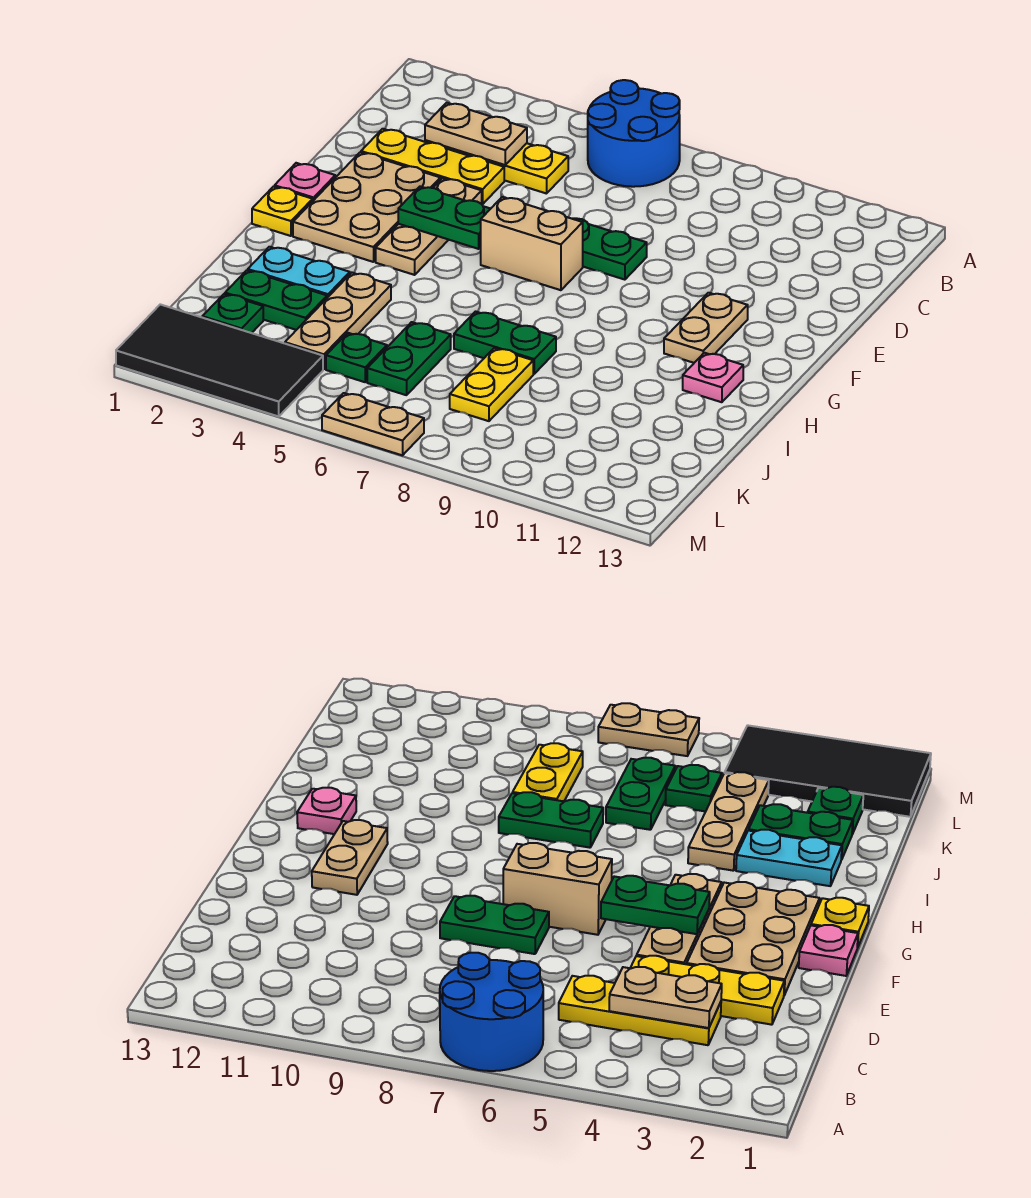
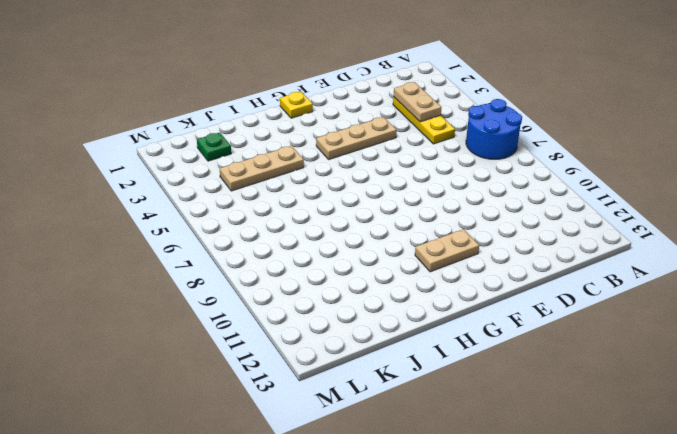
none -> yellow 1x3 plate [361,129,504,204]
none -> tan 2x3 plate [293,152,440,262]
none -> green 1x2 plate [573,218,647,280]

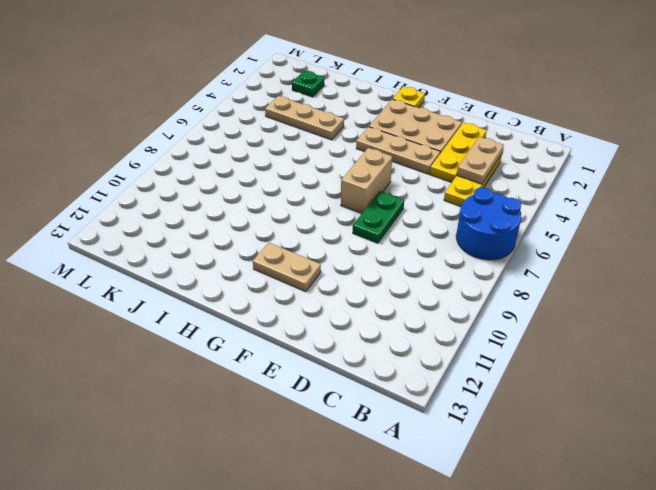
none -> pink 1x1 plate [275,163,335,201]
none -> pink 1x1 plate [683,353,743,402]
none -> cyan 1x2 plate [248,247,350,298]

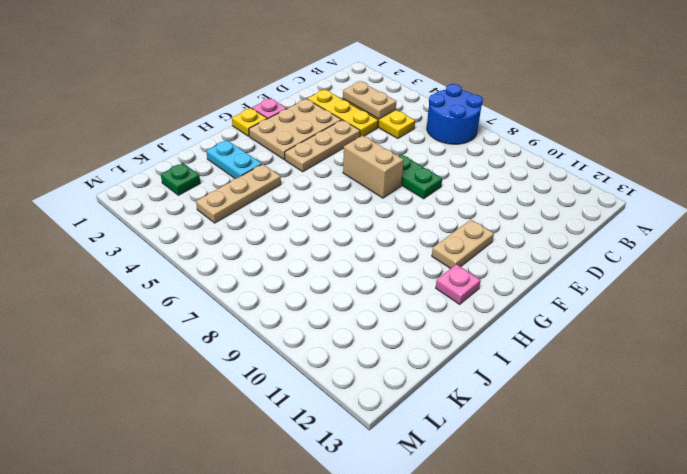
none -> green 1x2 plate [454,312,556,374]
none -> green 1x2 plate [225,270,327,330]
none -> green 1x2 plate [367,322,451,395]

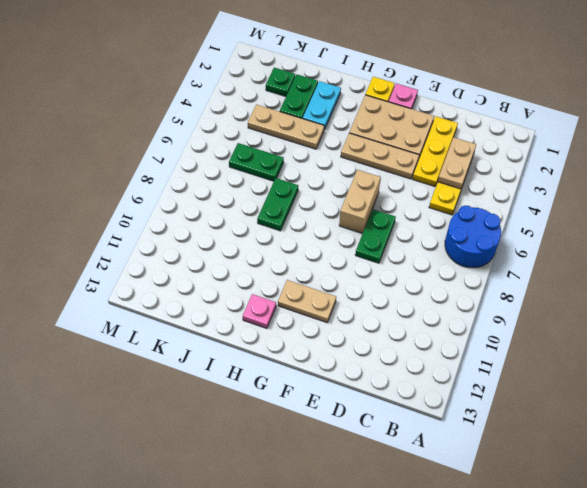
none -> yellow 1x2 plate [450,348,533,421]
none -> green 1x1 plate [326,333,387,382]
none -> black 2x4 tile [116,304,323,416]

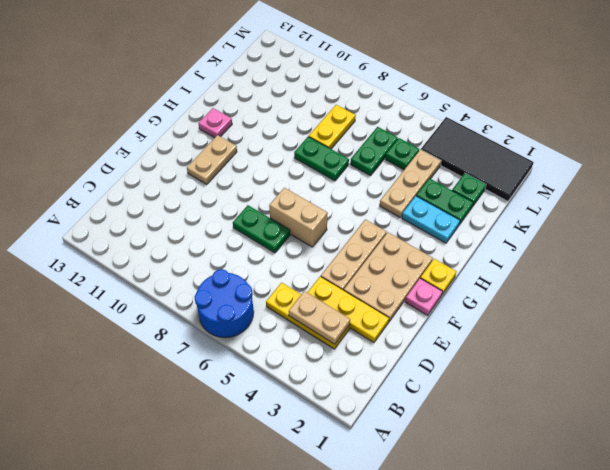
none -> tan 1x2 plate [322,393,424,455]
none -> green 1x2 plate [398,186,490,249]

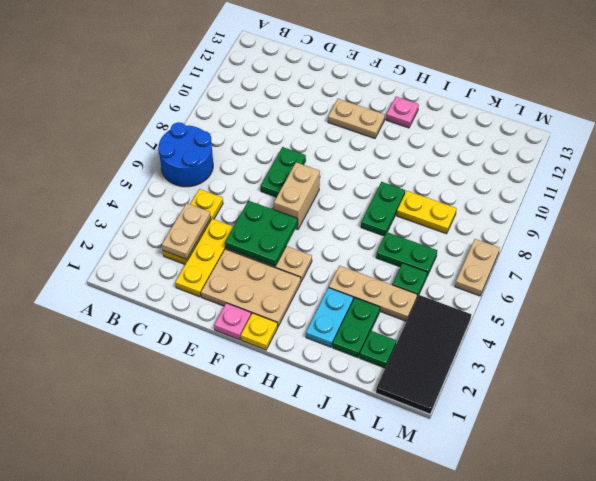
green 2x2 plate [225,201,298,266] -> green 1x2 plate [398,186,490,249]

